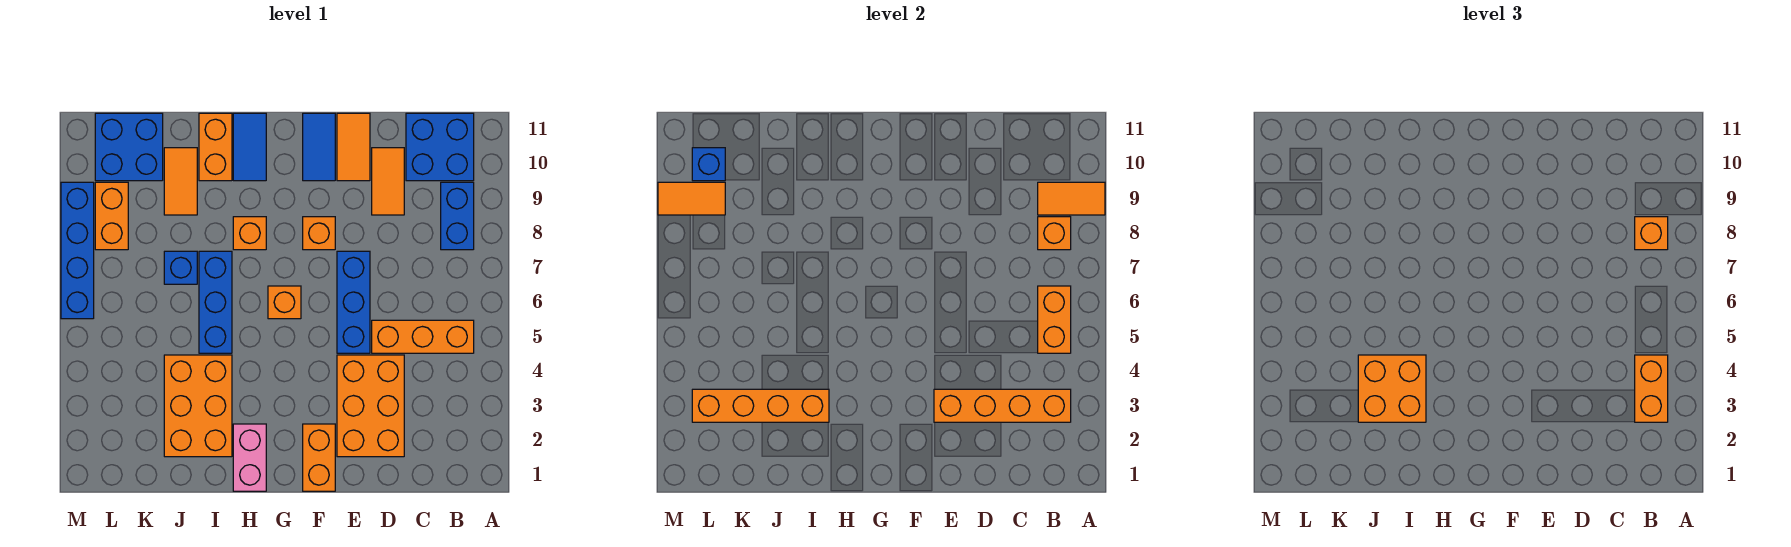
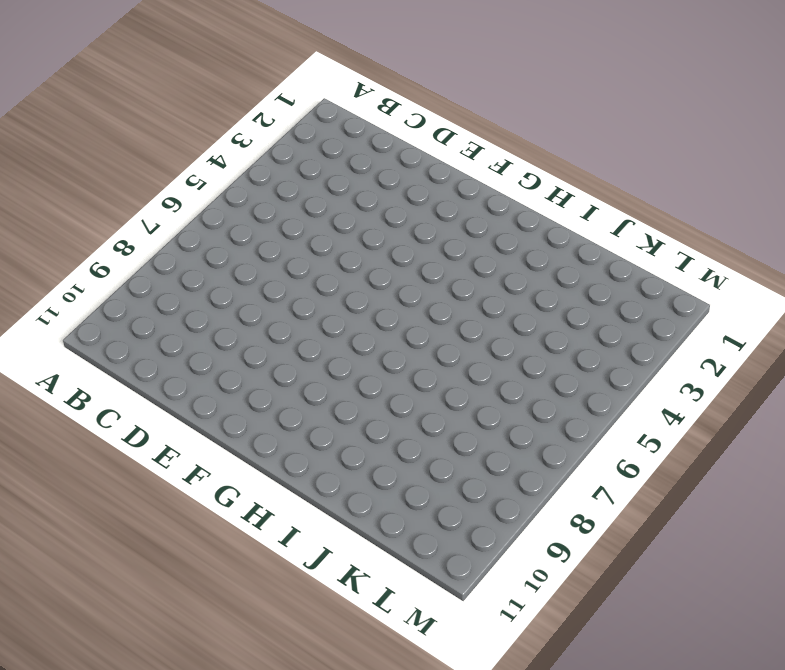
none -> orange 1x3 brick [372,320,474,353]
none -> blue 1x2 brick [441,182,474,250]
none -> blue 2x2 brick [406,113,474,181]
none -> orange 2x3 brick [337,355,404,457]

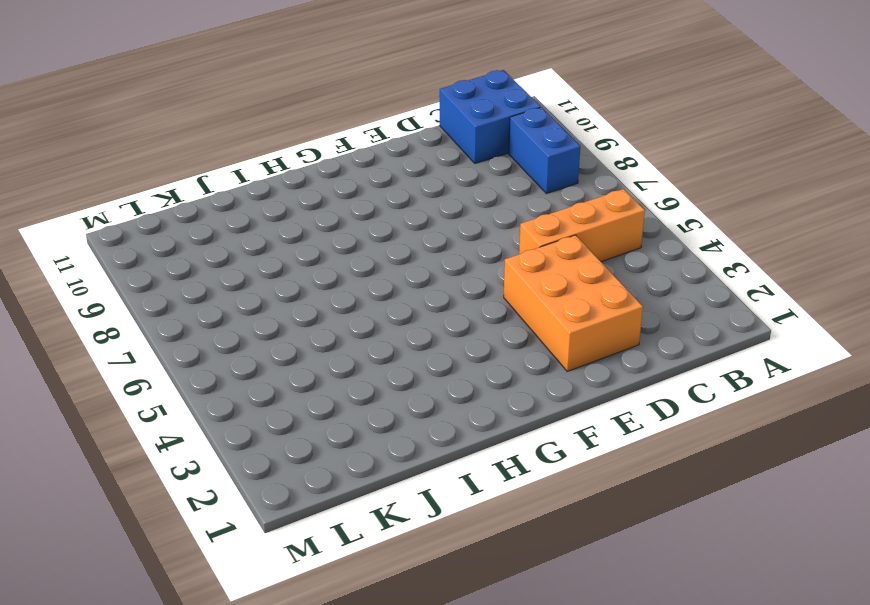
none -> orange 1x2 tile [372,148,404,215]
none -> blue 1x3 brick [337,251,370,353]
none -> orange 1x2 tile [337,113,370,181]
none -> orange 1x2 brick [303,424,335,491]

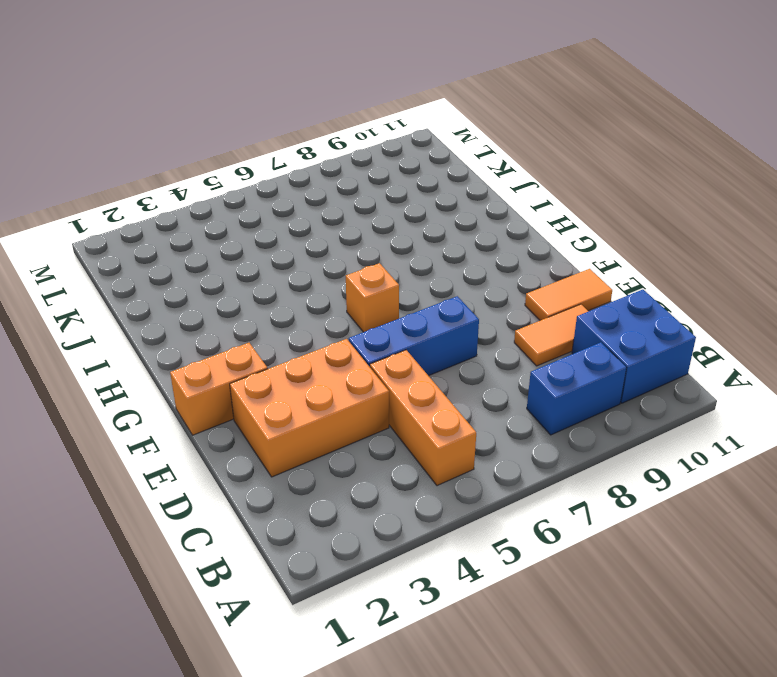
none -> orange 1x1 brick [303,217,335,250]
none -> blue 1x2 tile [303,113,335,181]
none -> pink 1x2 brick [233,424,266,491]
none -> orange 1x1 brick [233,217,266,250]

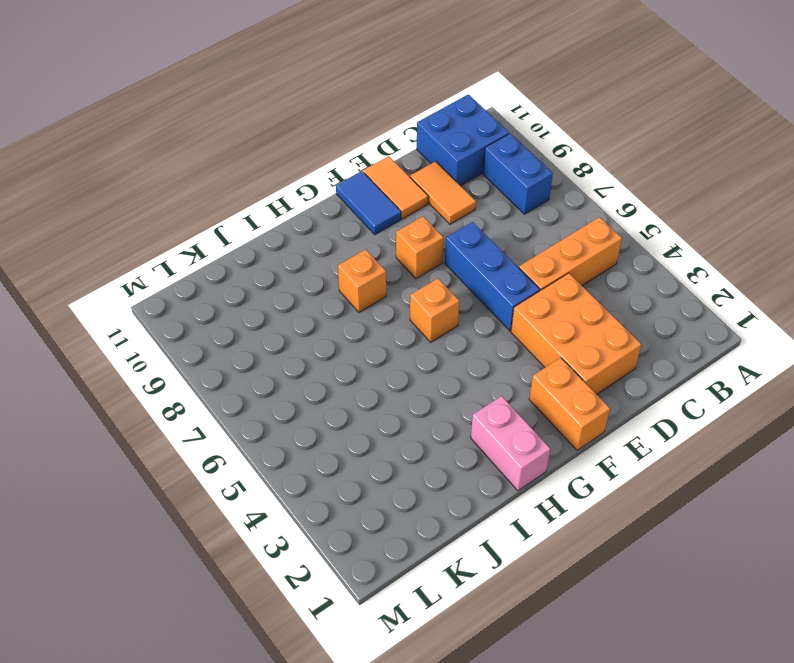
none -> blue 1x2 tile [233,113,266,181]
none -> orange 2x3 brick [164,355,232,457]
none -> blue 1x3 brick [199,251,232,353]
none -> orange 1x2 brick [199,113,232,181]

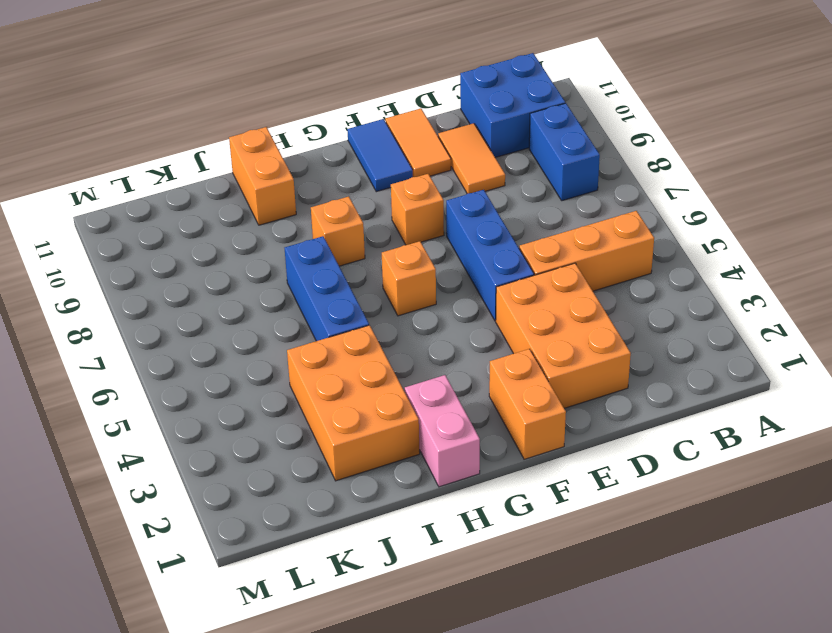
none -> blue 1x2 tile [233,113,266,181]
none -> blue 1x1 brick [164,251,197,284]
none -> orange 1x2 tile [164,148,197,215]
none -> blue 2x2 brick [95,113,163,181]

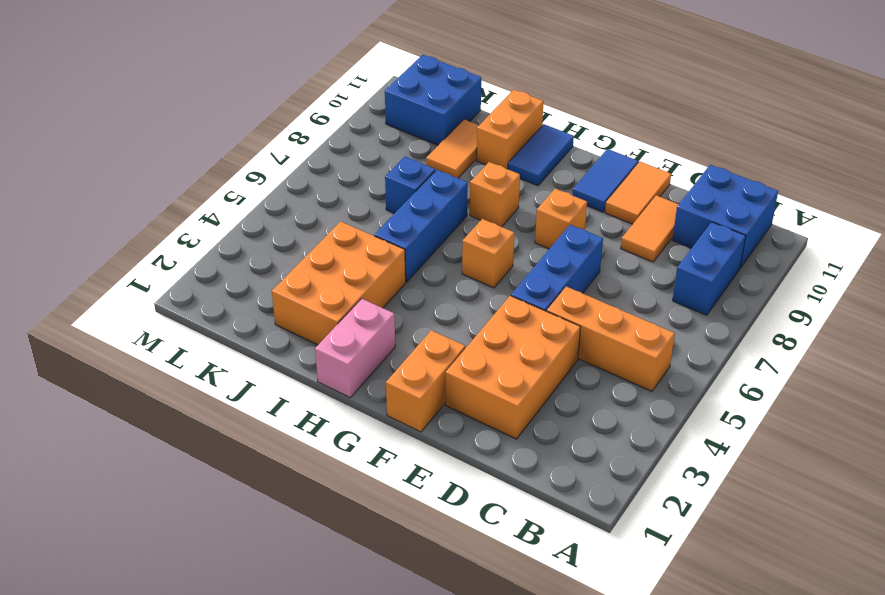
none -> orange 1x2 brick [95,182,128,250]
none -> blue 1x4 brick [61,182,94,319]
none -> orange 1x2 tile [1038,182,1105,215]
none -> orange 1x4 brick [934,389,1071,422]

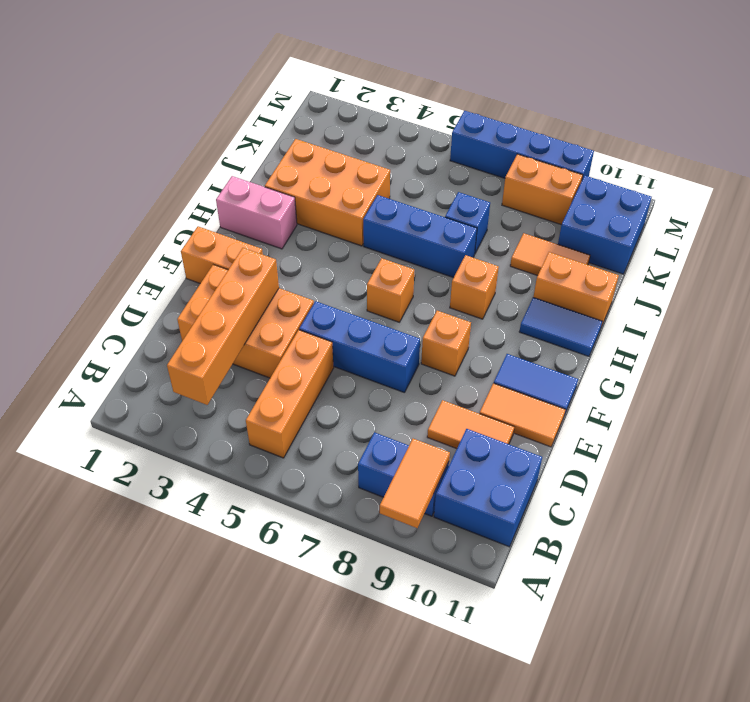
none -> orange 1x2 brick [1038,286,1071,353]
none -> orange 1x1 brick [1038,217,1071,250]
none -> orange 1x4 brick [692,389,829,422]
none -> orange 1x2 tile [658,182,725,215]

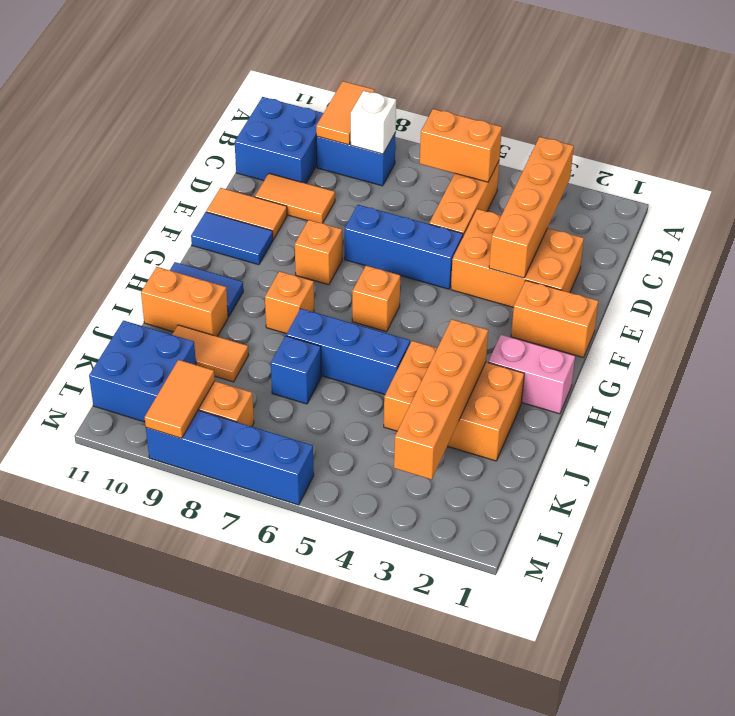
white 1x1 brick [351,91,396,154] -> orange 1x1 brick [1038,217,1071,250]
none -> blue 1x1 brick [692,148,725,181]
none -> orange 1x2 brick [1635,355,1668,422]
none -> orange 1x1 brick [1635,217,1668,250]
none -> orange 2x2 brick [1358,355,1426,422]

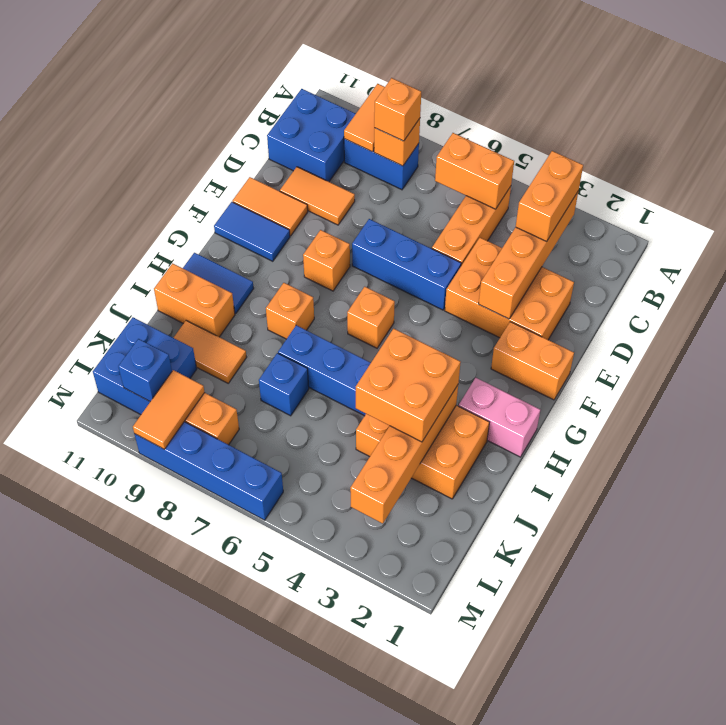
orange 1x2 brick [516,151,583,241] -> orange 1x2 brick turned to [1635,355,1668,422]

